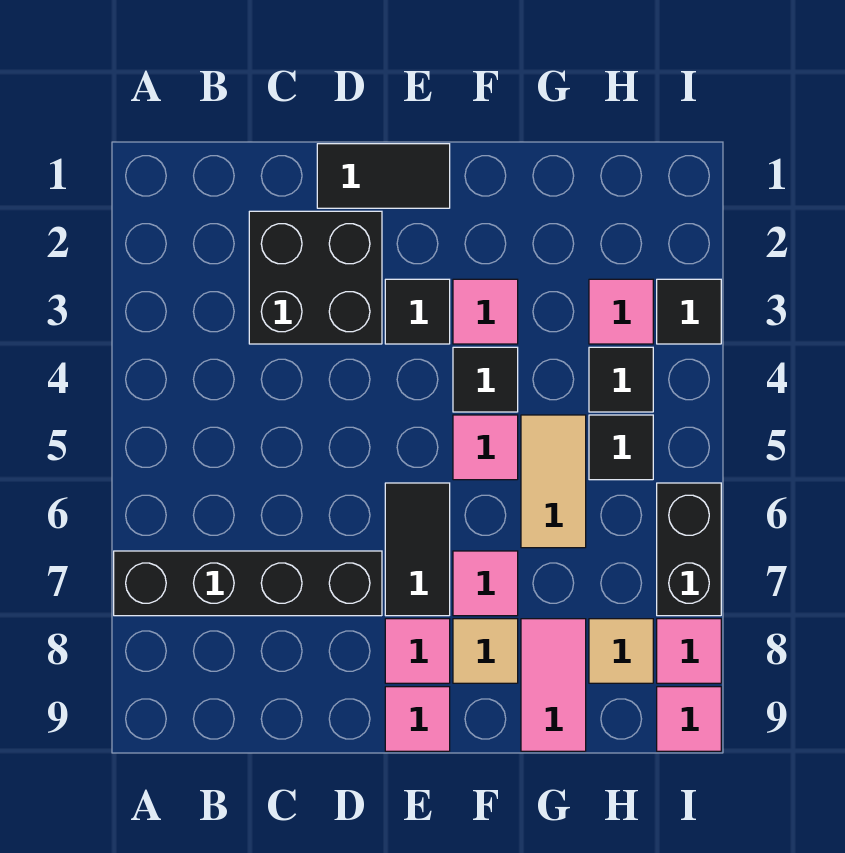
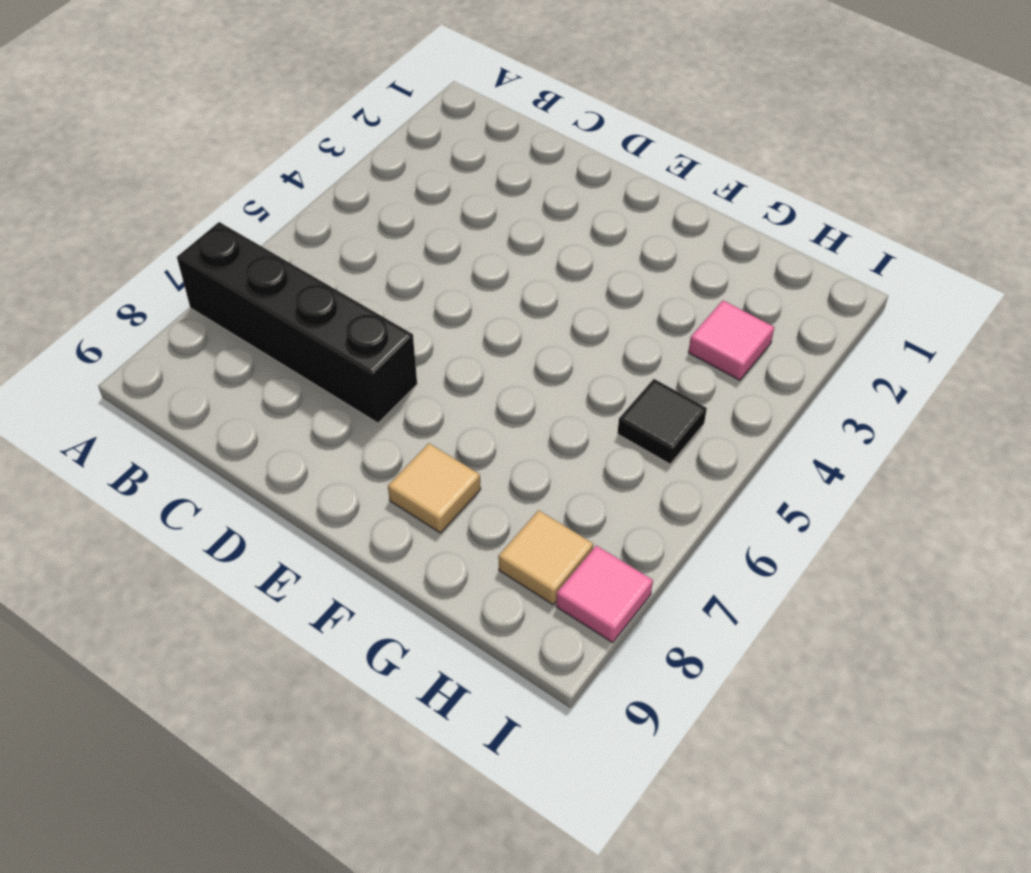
none -> black 2x2 brick [249,211,382,344]
none -> black 1x2 tile [317,144,450,208]
none -> black 1x1 tile [385,279,450,344]

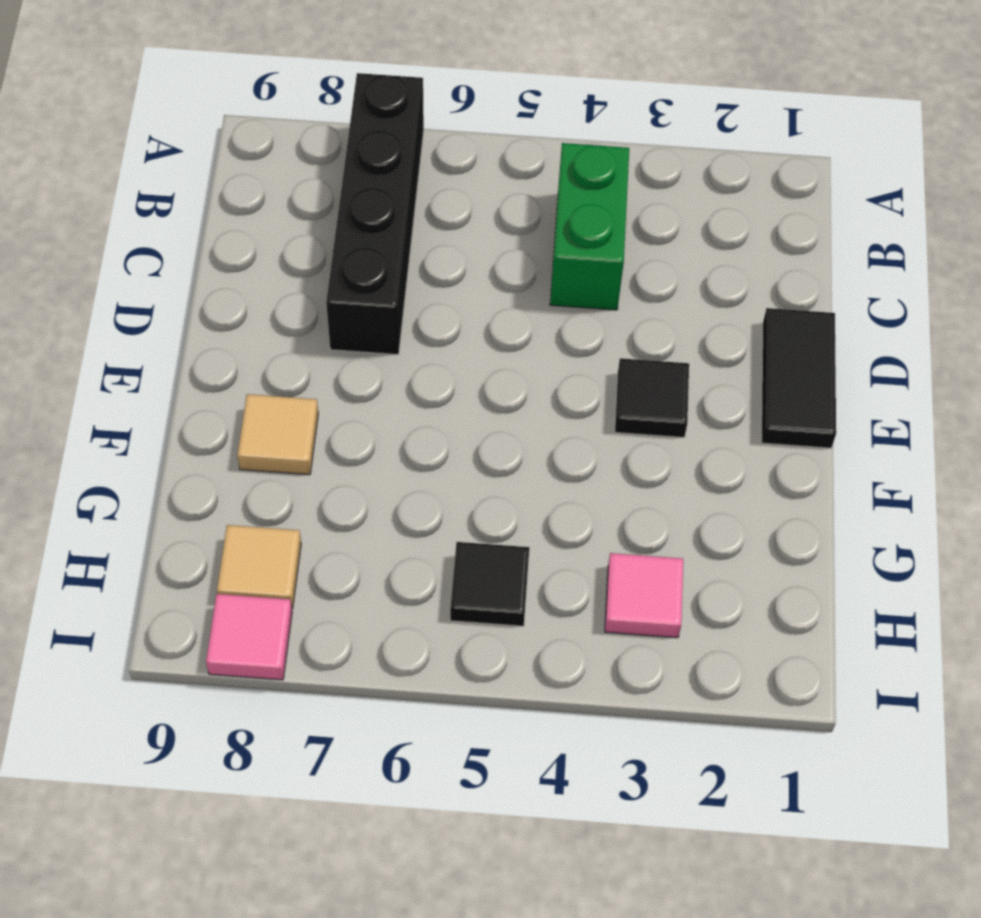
green 1x2 brick [550,143,629,310] -> none
none -> black 2x2 brick [249,211,382,344]
none -> black 1x2 tile [385,483,450,616]
none -> pink 1x1 tile [385,619,450,683]

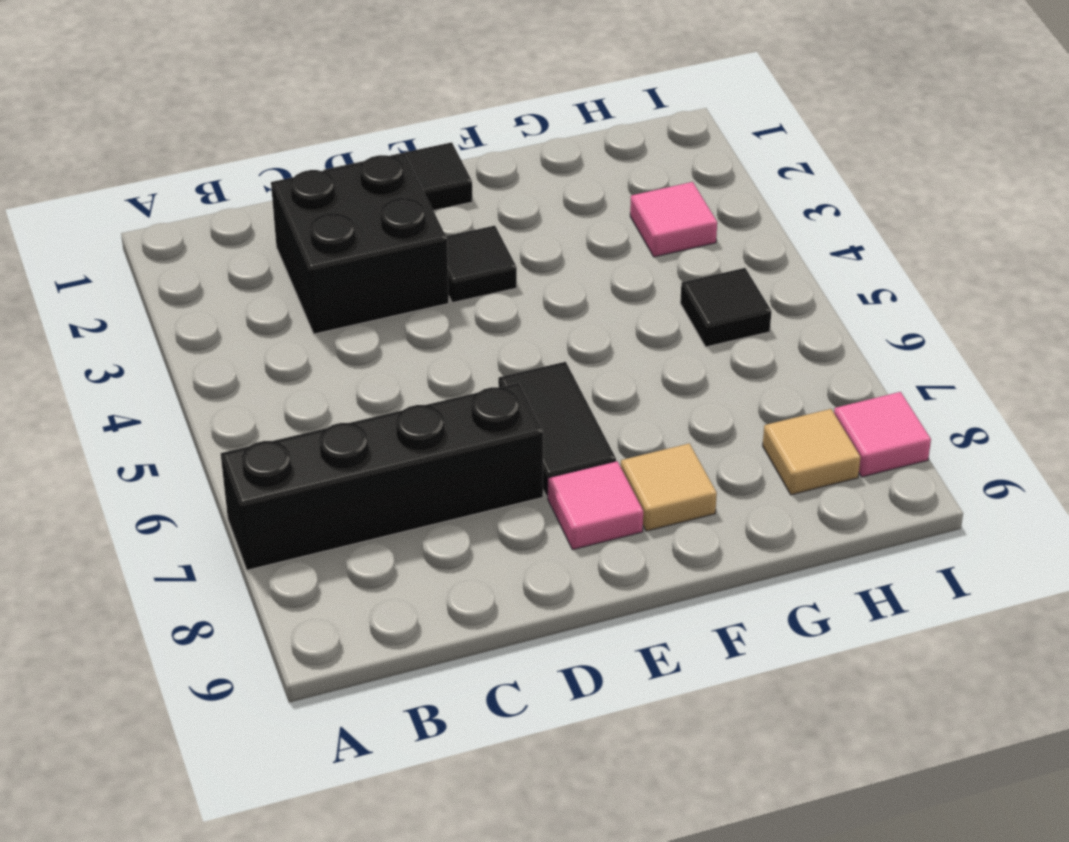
none -> pink 1x1 tile [385,687,450,751]
none -> pink 1x1 tile [453,279,518,344]
none -> black 1x1 tile [453,347,518,412]

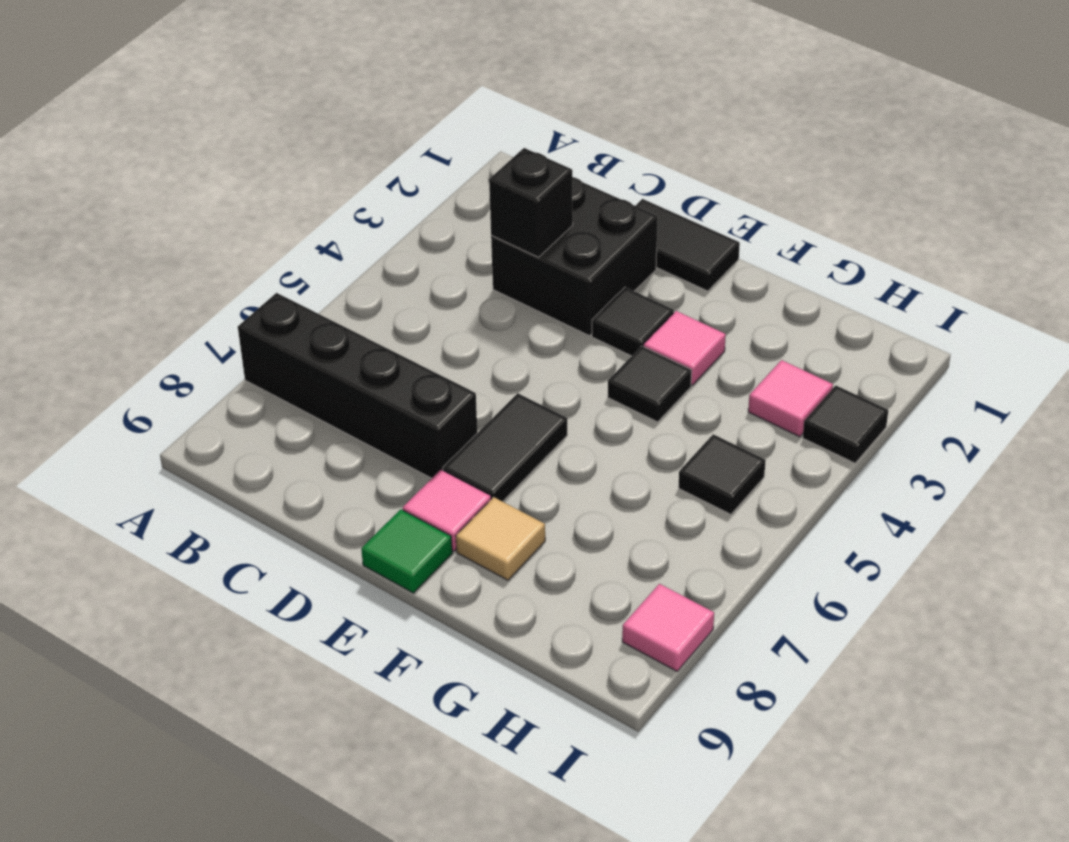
black 1x1 brick [489,148,573,257] -> none
green 1x1 tile [361,509,452,593] -> pink 1x1 tile [385,687,450,751]
none -> pink 1x1 tile [453,415,518,480]
none -> pink 1x1 tile [453,551,518,616]
none -> tan 1x2 tile [521,415,586,548]

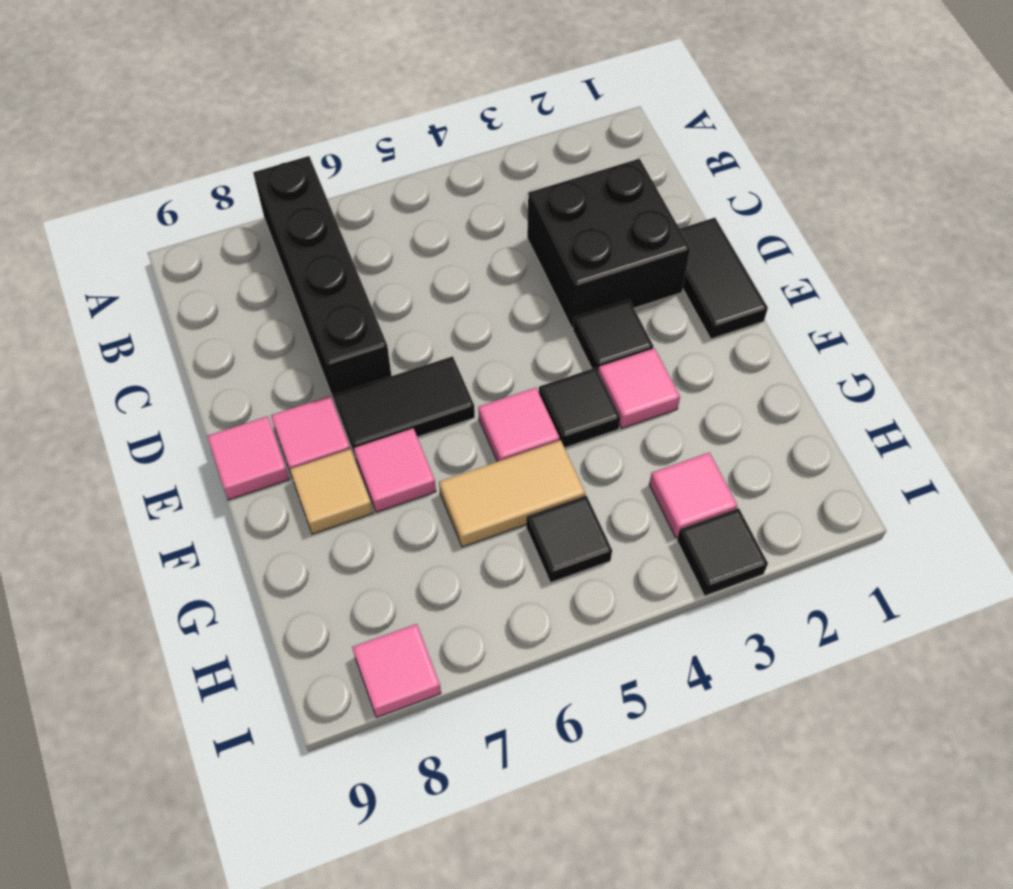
none -> pink 1x2 tile [521,619,586,751]
none -> black 1x1 tile [589,347,653,412]
none -> tan 1x1 tile [589,619,653,683]

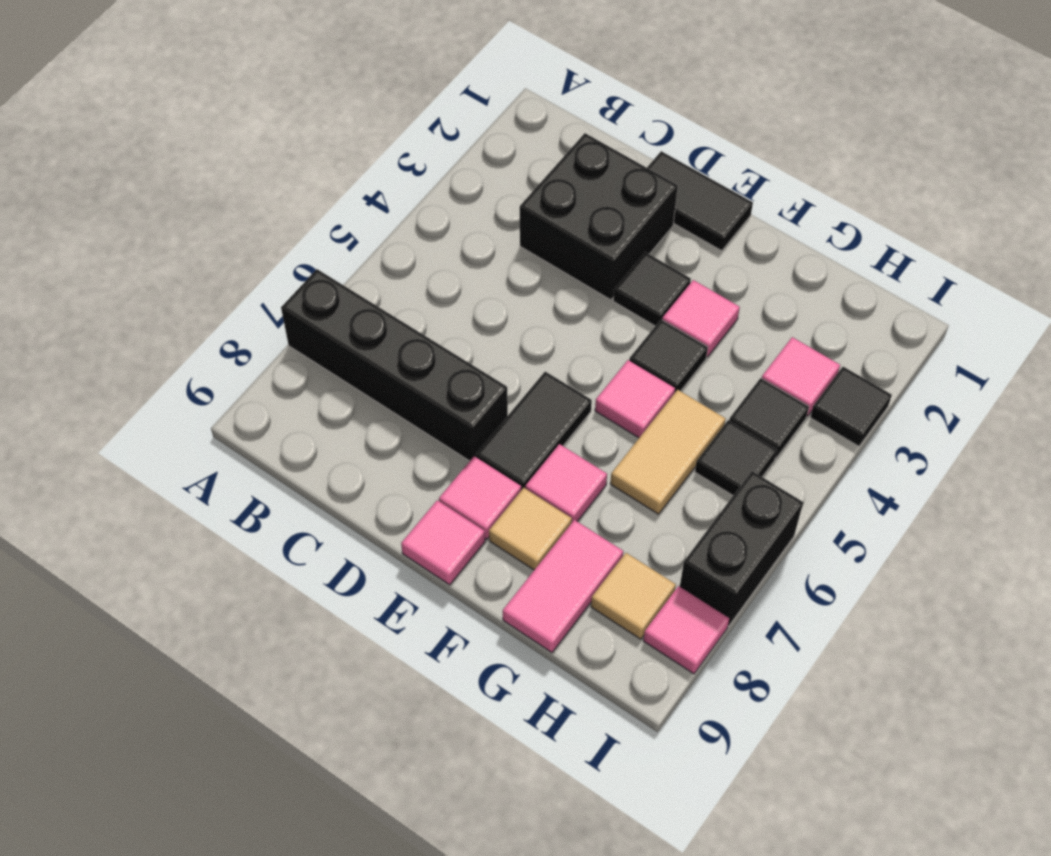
none -> pink 1x1 tile [657,687,721,751]

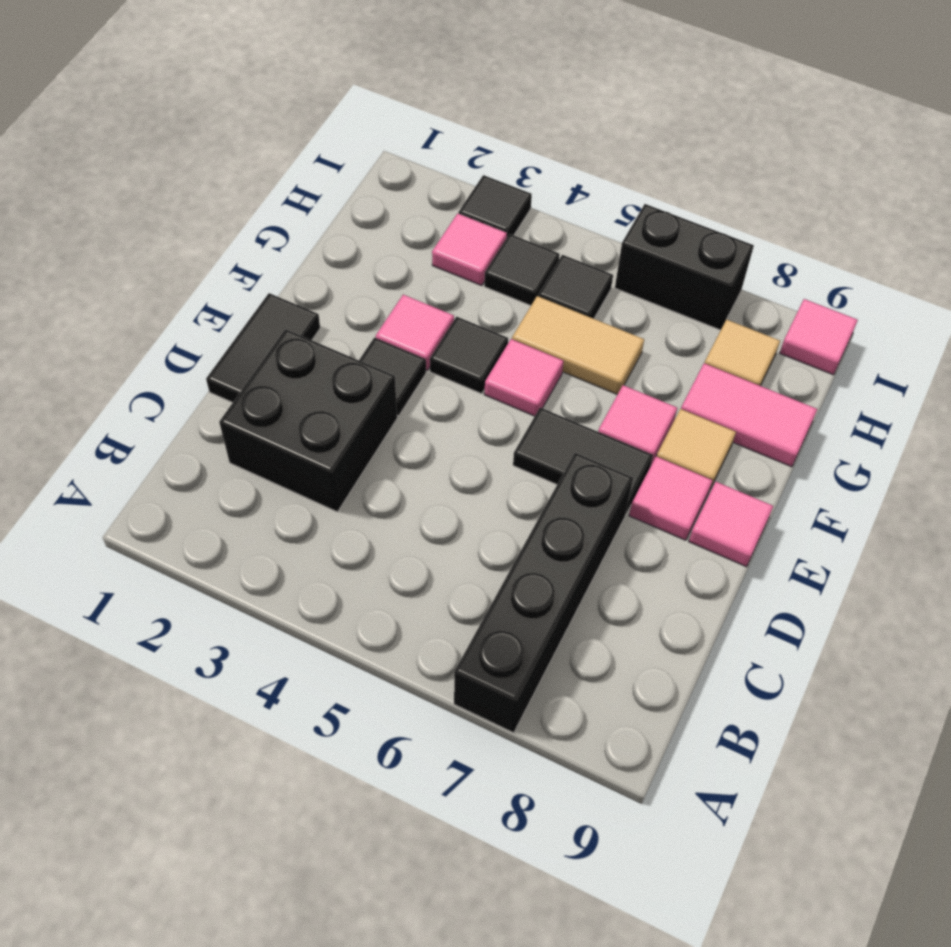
none -> pink 1x1 tile [657,619,721,683]

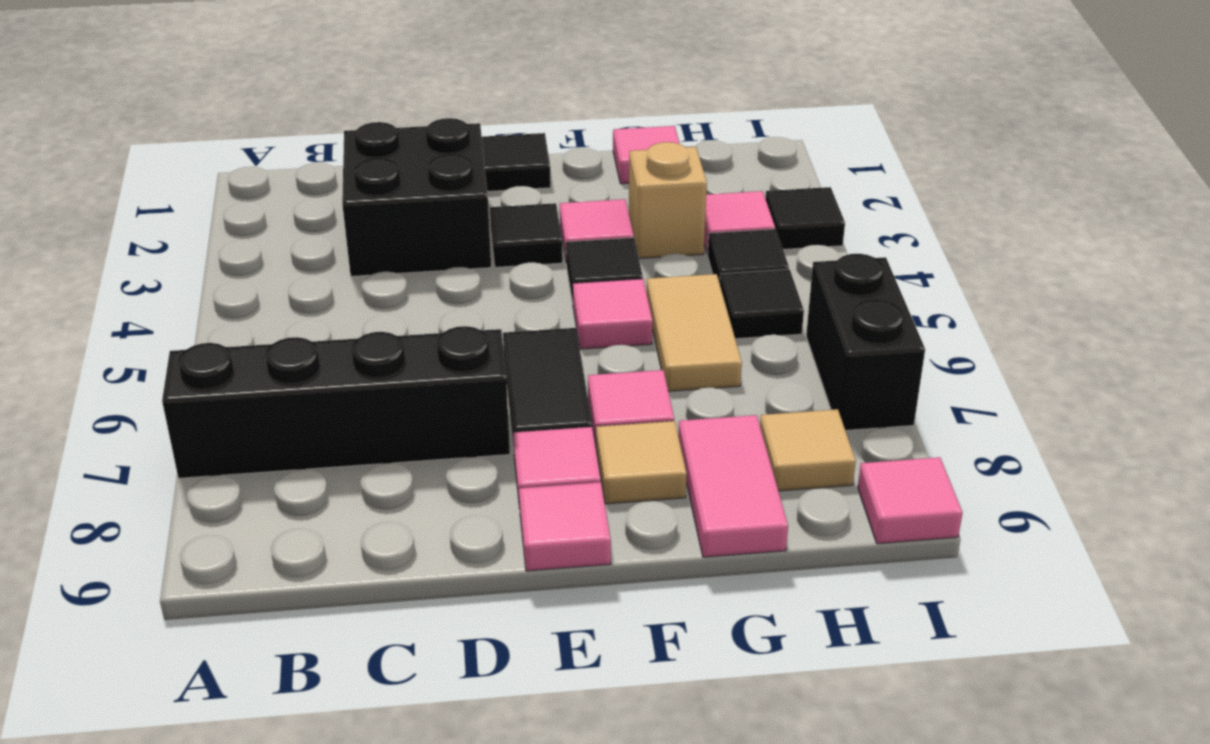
pink 1x1 tile [613,126,680,184] -> pink 1x1 tile moved to [657,619,721,683]
tan 1x1 brick [629,142,707,258] -> none

